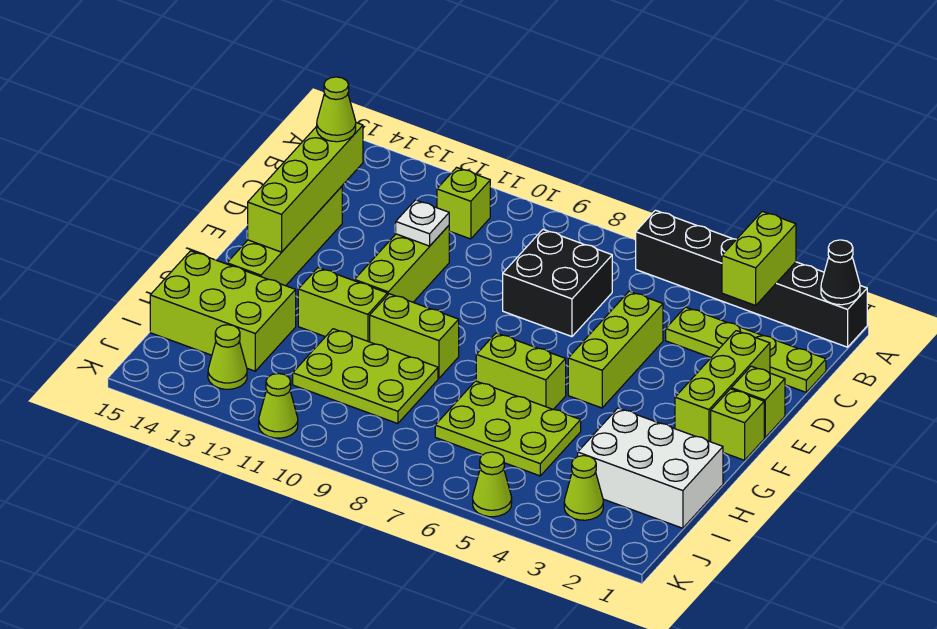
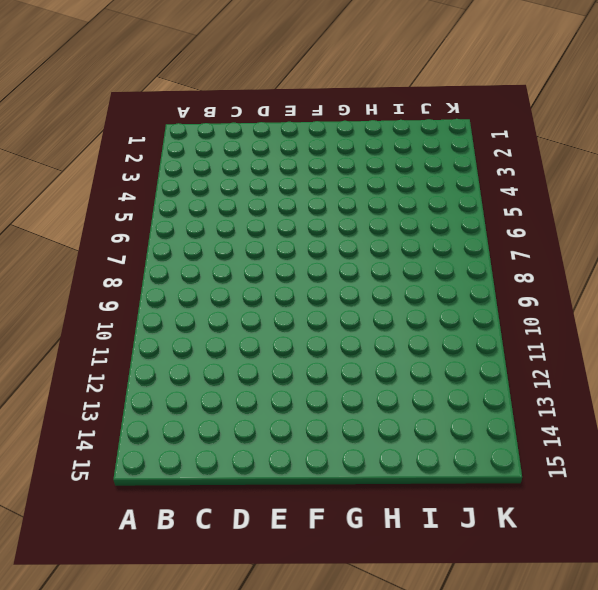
none -> black 1x6 brick [636,210,867,347]
none -> lime 1x1 brick [437,167,490,239]
none -> lime 1x4 plate [666,307,826,392]

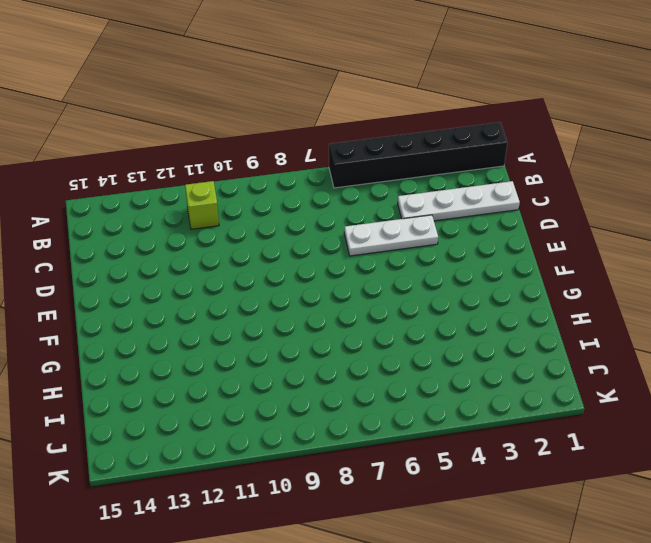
white 1x4 plate [398,181,520,221] -> lime 1x4 plate [666,307,826,392]
white 1x3 plate [344,215,438,256] -> lime 1x3 brick [568,291,663,408]
none -> black 2x2 brick [503,230,612,337]
none -> lime 1x3 brick [675,331,770,442]
none -> lime 1x3 brick [355,226,449,302]

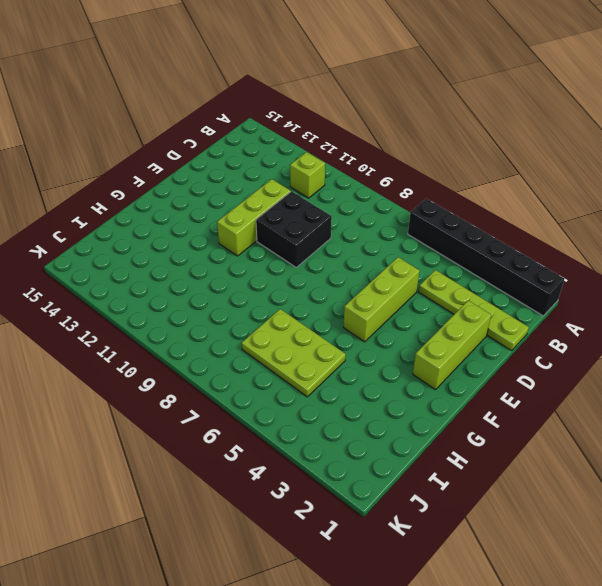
black 2x2 brick [256,191,332,267] -> black 2x2 brick moved to [503,230,612,337]
none -> lime 1x4 brick [227,186,342,286]
none -> lime 1x1 brick [731,366,785,438]
none -> lime 1x1 brick [711,389,764,460]

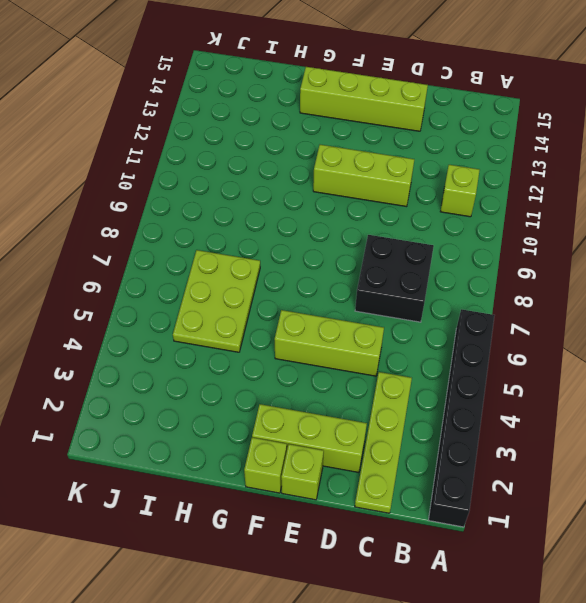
none -> lime 1x2 brick [476,333,566,409]
none -> lime 1x2 brick [370,294,459,378]
none -> lime 1x2 brick [298,268,387,342]

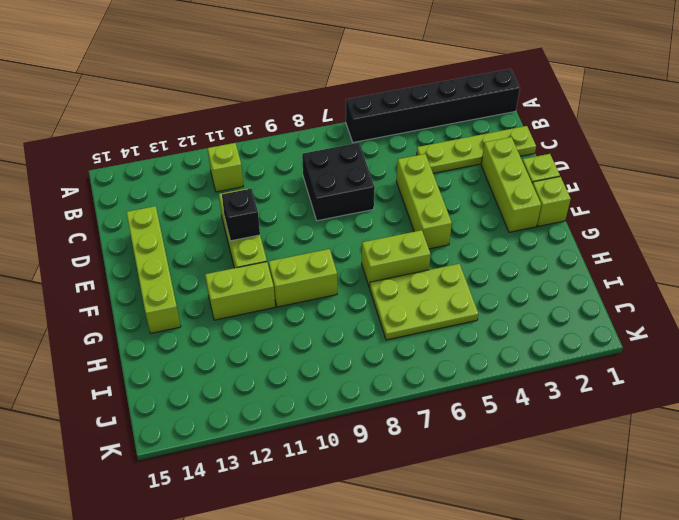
black 1x1 brick [222,189,260,241] -> none
none -> white 2x3 brick [578,408,723,528]
none -> lime 2x3 plate [293,329,438,424]
none -> lime 2x3 brick [150,251,296,371]

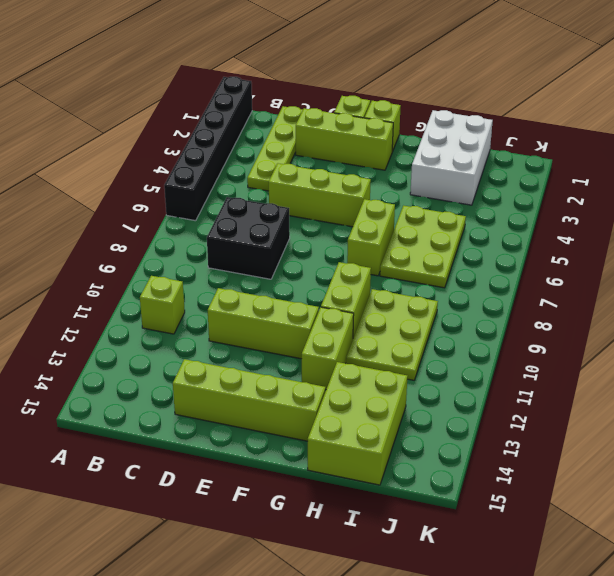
none -> lime 1x1 cone [564,456,603,520]
none -> lime 1x1 cone [208,325,247,389]
none -> lime 1x1 cone [473,452,512,517]

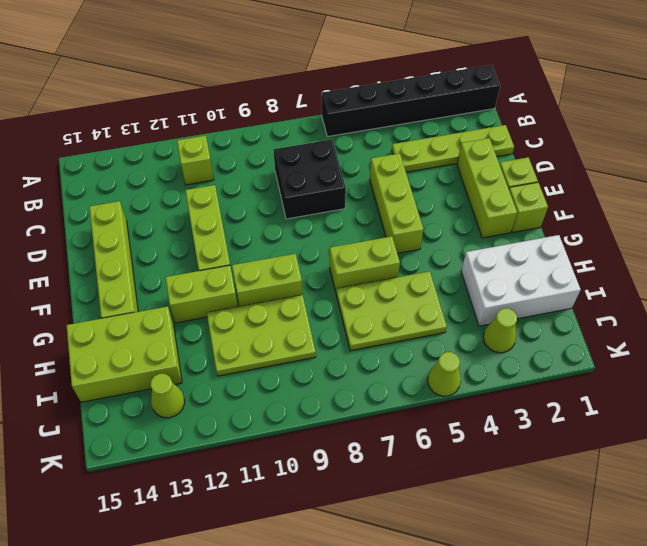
none -> lime 1x1 cone [259,374,298,438]
none -> black 1x1 cone [821,240,860,305]
none -> lime 1x2 brick [722,211,796,305]

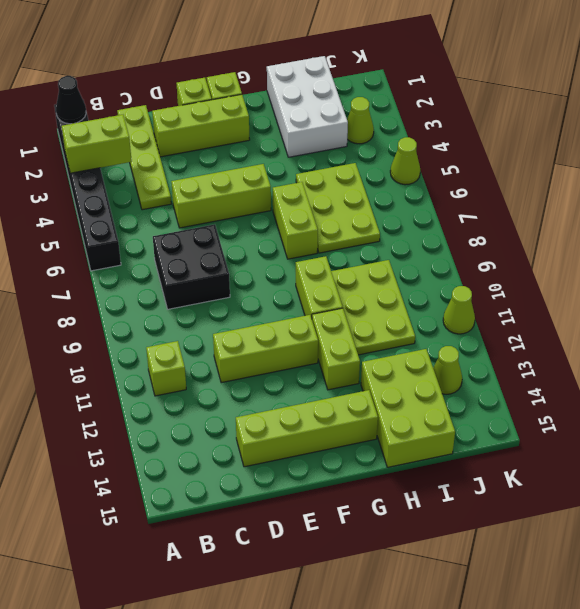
none -> lime 1x4 brick [248,123,363,252]
none -> white 1x1 plate [396,200,449,246]
none -> lime 1x1 cone [317,77,356,142]

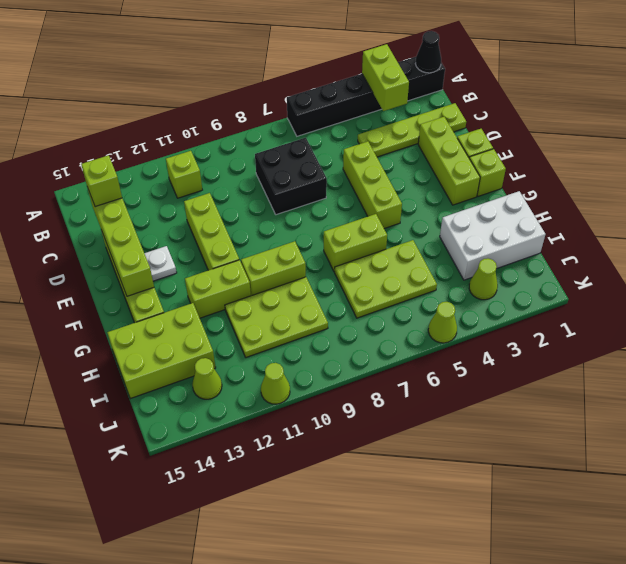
lime 1x1 brick [81,155,122,207] -> lime 1x1 cone [317,77,356,142]
white 1x1 plate [144,246,177,281] -> white 1x1 plate moved to [396,200,449,246]

